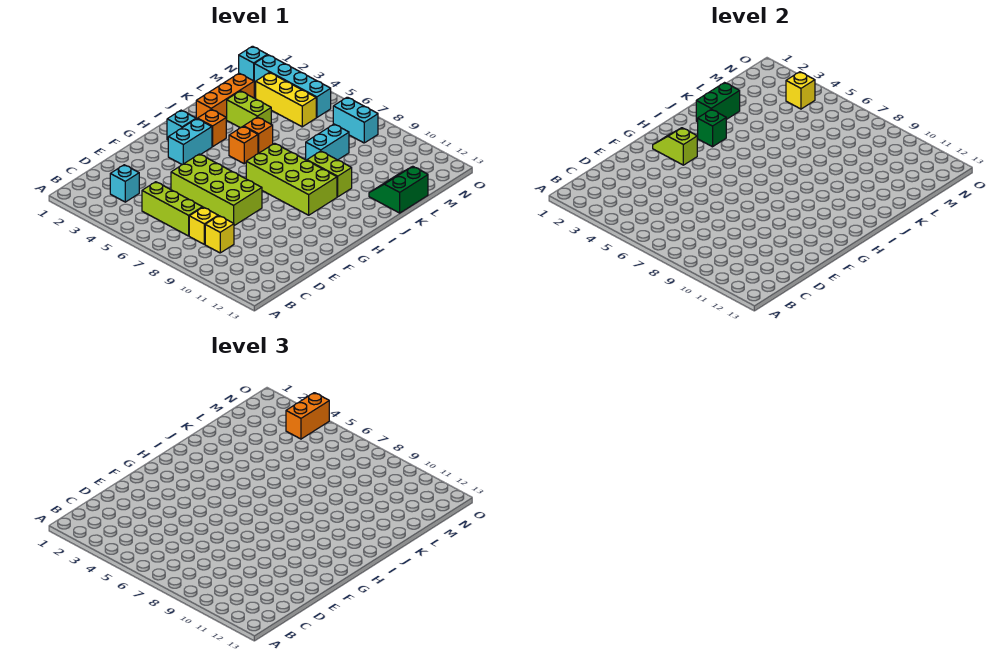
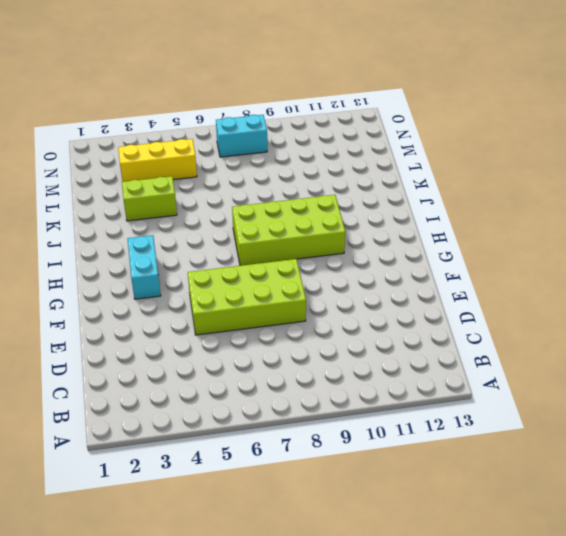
none -> cyan 1x1 brick [110,165,139,202]
none -> lime 1x3 brick [142,182,202,236]
none -> yellow 1x1 brick [189,207,218,244]

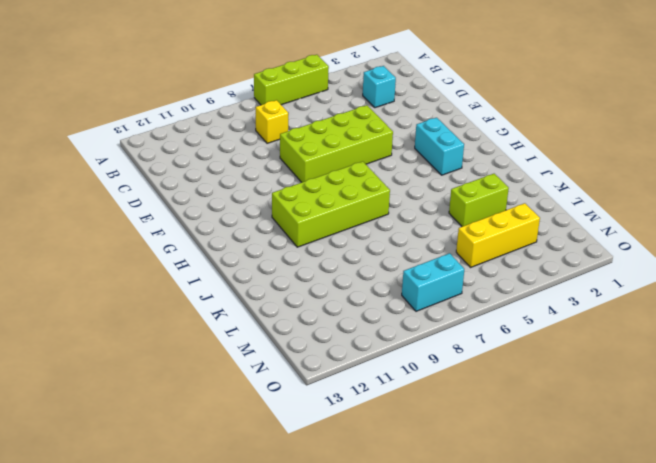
lime 1x3 brick [254,55,329,105] -> lime 1x3 brick moved to [142,182,202,236]
none -> yellow 1x1 brick [205,216,234,253]
none -> cyan 1x1 brick [167,110,196,140]
none -> orange 1x1 brick [198,109,226,147]

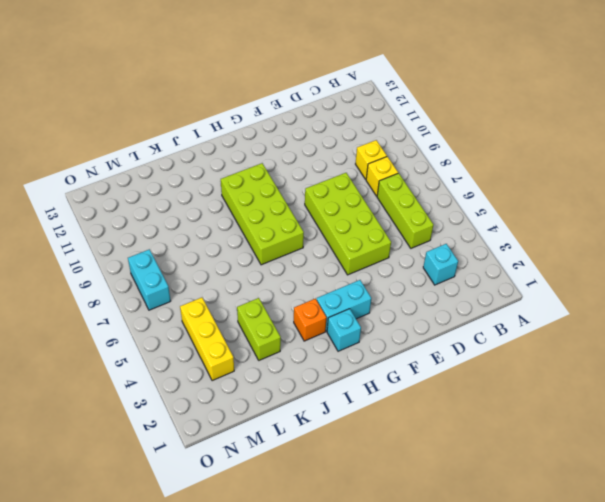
none -> orange 1x1 brick [229,126,258,164]
none -> orange 1x3 brick [196,73,254,119]
none -> orange 1x1 brick [244,117,273,153]

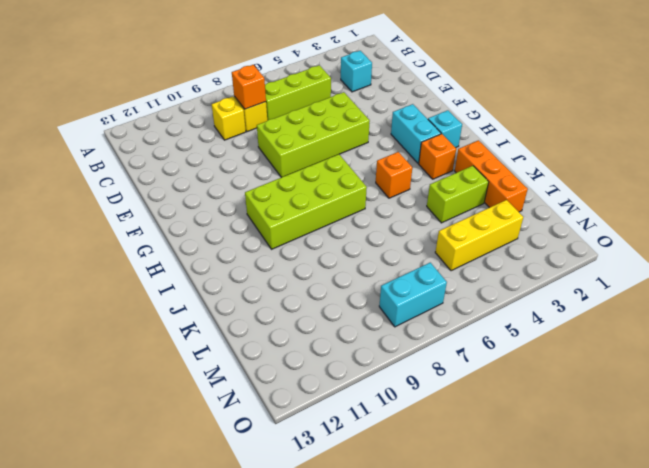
orange 1x1 brick [232,65,266,109] -> orange 1x1 brick moved to [244,117,273,153]
none -> lime 1x2 brick [307,151,352,197]
none -> cyan 1x2 brick [306,124,349,160]
none -> green 2x2 slope [369,166,428,213]

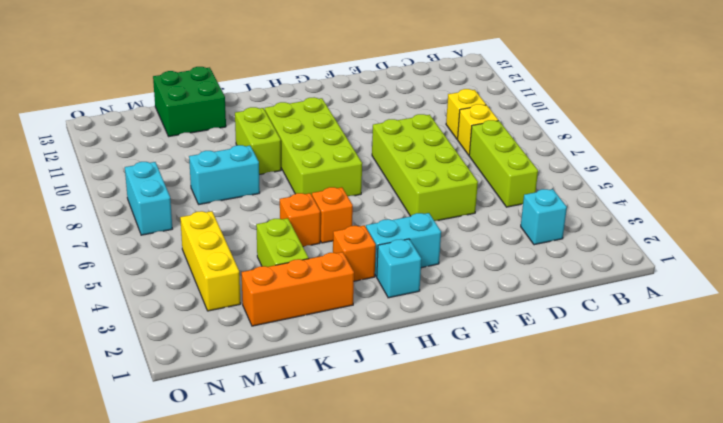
green 2x2 brick [153,67,226,136] -> green 2x2 slope [369,166,428,213]
none -> cyan 1x1 brick [239,46,267,81]
none -> cyan 1x4 brick [254,55,331,118]
none -> lime 1x2 slope [653,128,697,165]

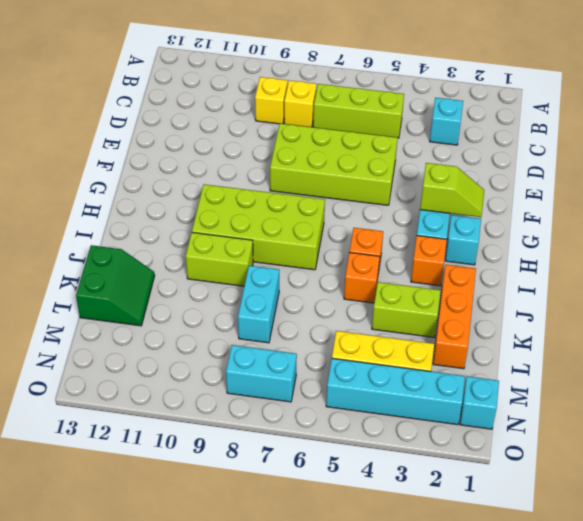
none -> green 1x1 brick [698,109,726,147]
none -> green 1x2 brick [696,83,740,122]
none -> yellow 1x1 brick [786,72,815,109]

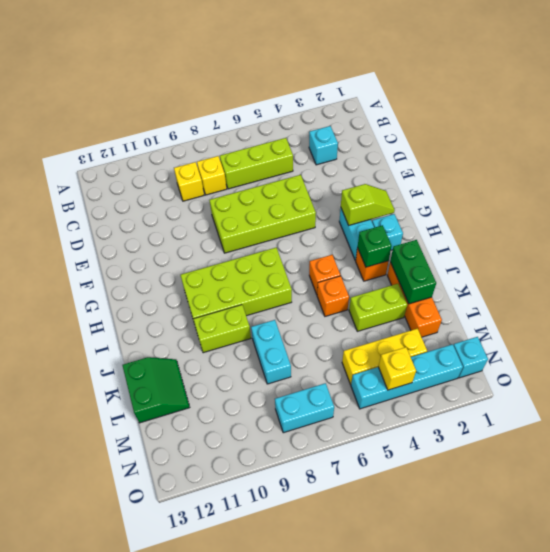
none -> orange 1x2 brick [286,393,329,439]

